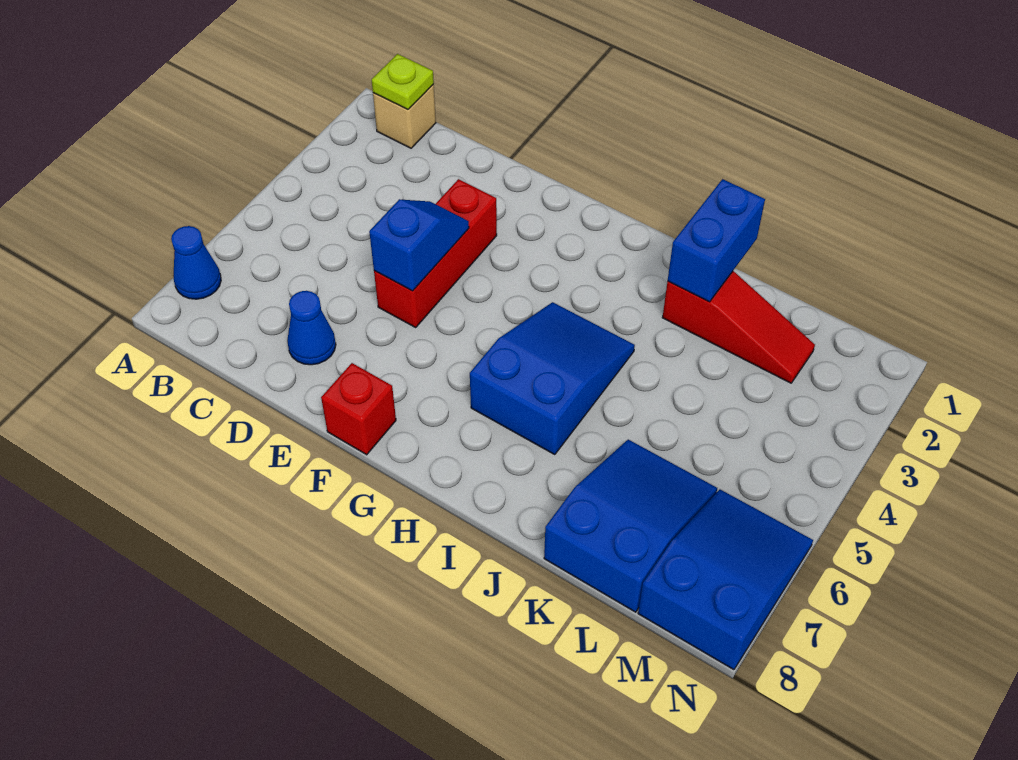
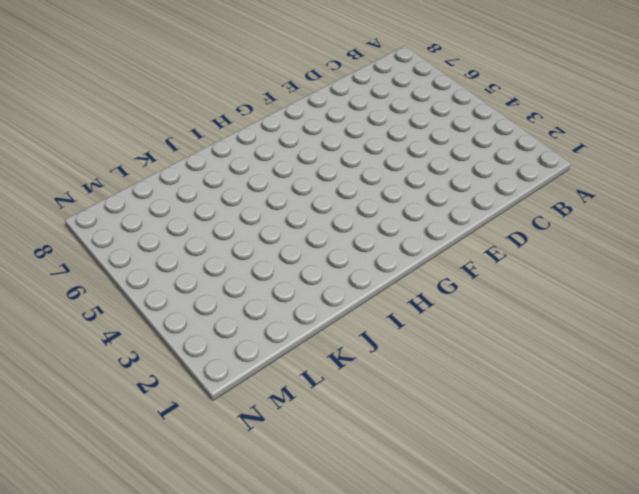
none -> blue 1x1 cone [171,226,221,299]
none -> tan 1x1 brick [373,84,436,148]
none -> blue 1x1 cone [287,291,336,365]

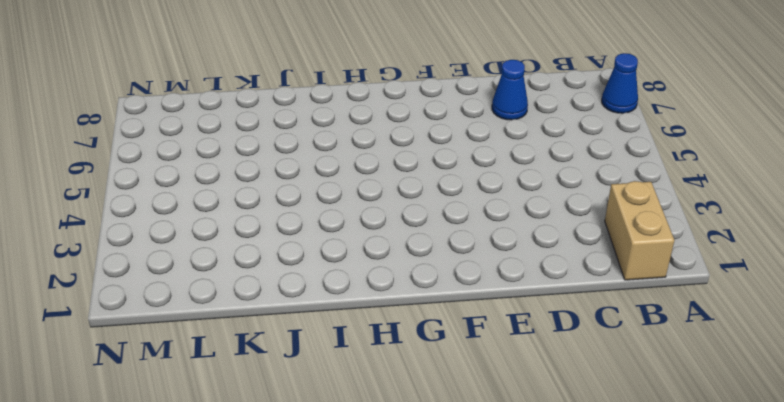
tan 1x2 brick [605,181,674,280] -> tan 1x1 brick [373,84,436,148]
none -> red 1x3 brick [374,179,497,327]
none -> red 1x1 brick [321,363,396,455]
none -> blue 2x3 slope [470,302,635,455]

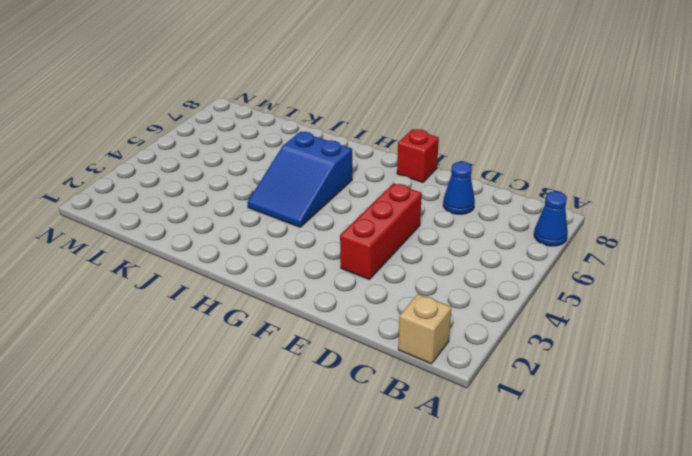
none -> red 1x3 slope [662,271,815,383]
none -> blue 2x3 slope [544,440,717,612]
none -> blue 2x3 slope [638,490,813,670]

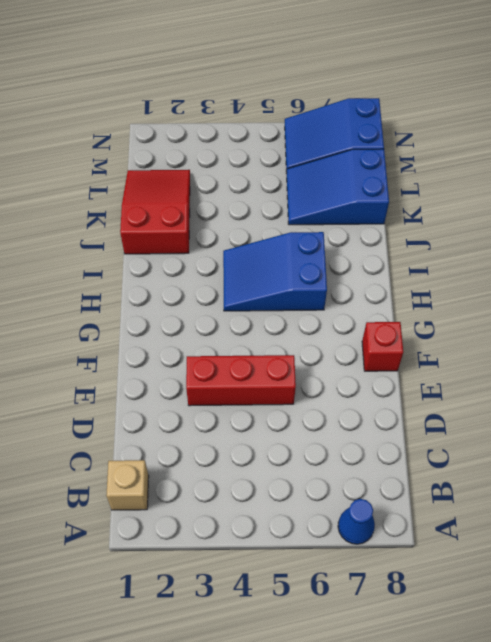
red 2x3 slope [120,170,190,254] -> red 1x3 slope [662,271,815,383]
none -> blue 1x1 cone [287,291,336,365]
none -> lime 1x1 plate [372,54,434,110]
none -> blue 1x2 slope [369,199,469,291]

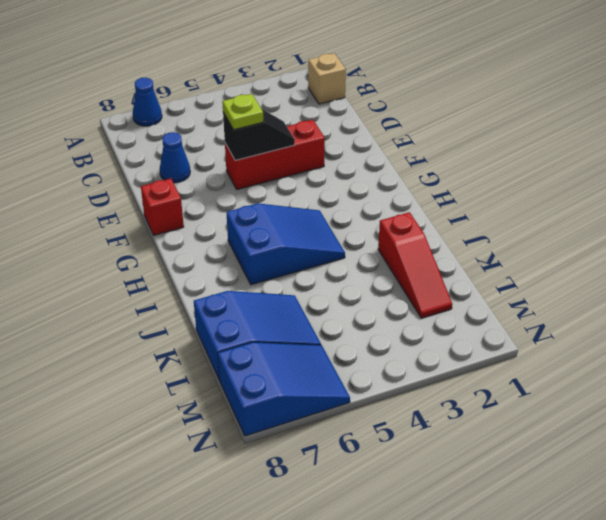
black 1x2 slope [223,109,295,160] -> blue 1x2 slope [369,199,469,291]
lime 1x1 plate [222,94,264,130] -> lime 1x1 plate moved to [372,54,434,110]
none -> blue 1x2 brick [668,179,765,302]

